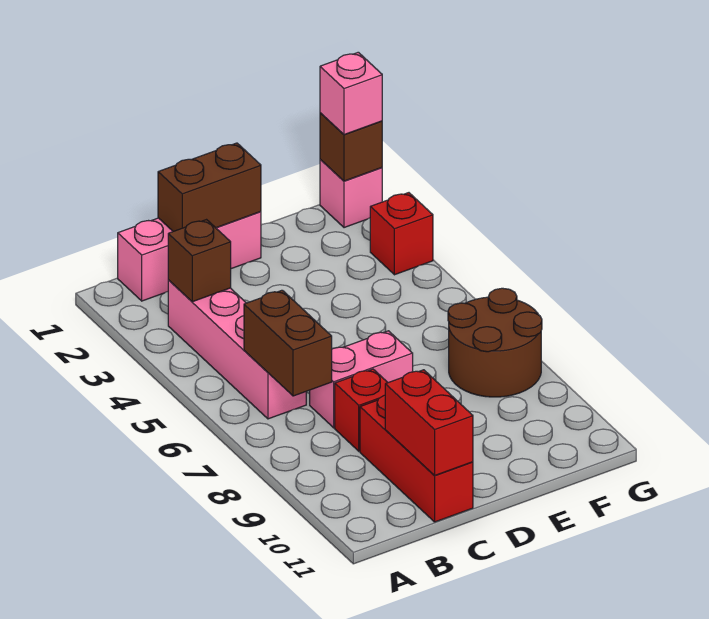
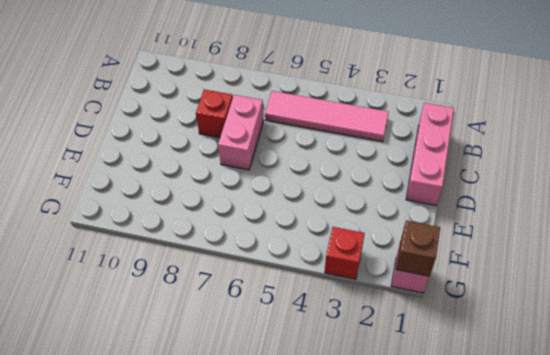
pink 1x4 tile [265,91,389,142] -> pink 1x4 brick [168,280,306,419]
none -> red 1x3 brick [360,395,473,522]
none -> brown 2x2 round brick [448,288,542,397]
none -> brown 1x1 brick [168,220,231,302]

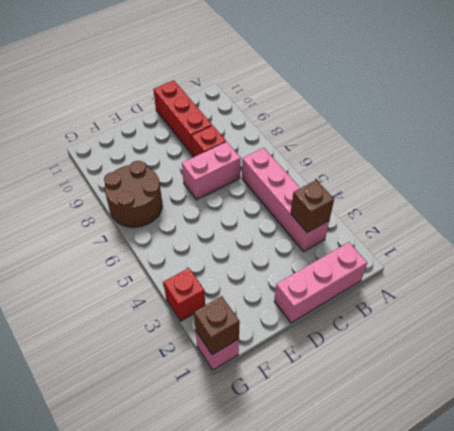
none -> brown 1x2 brick [244,290,332,396]
none -> brown 1x2 brick [158,143,261,231]
none -> red 1x2 brick [385,370,473,476]

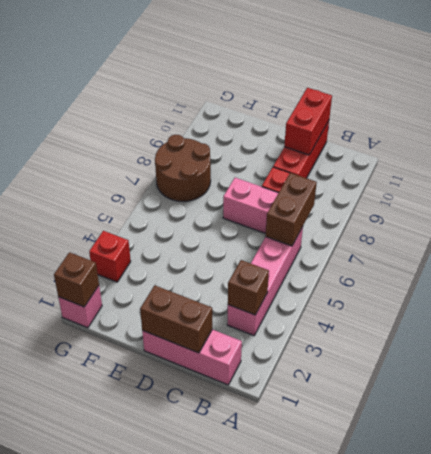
none -> pink 1x1 brick [320,52,382,135]

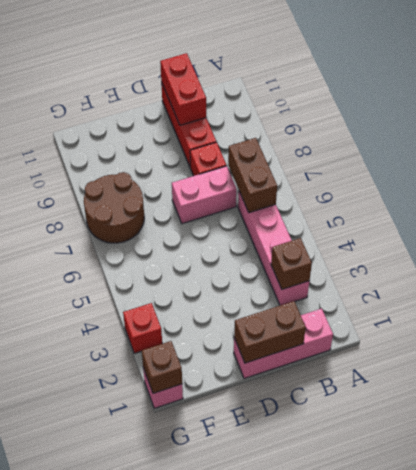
none -> pink 1x1 brick [320,52,382,135]

